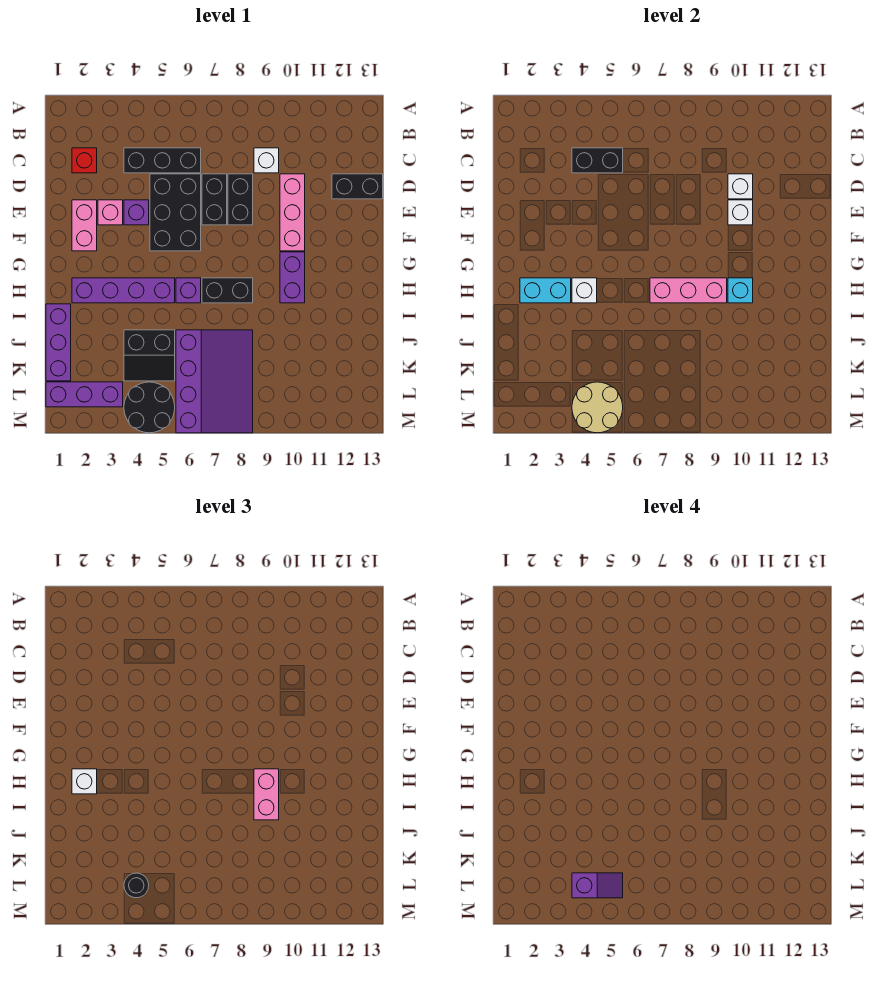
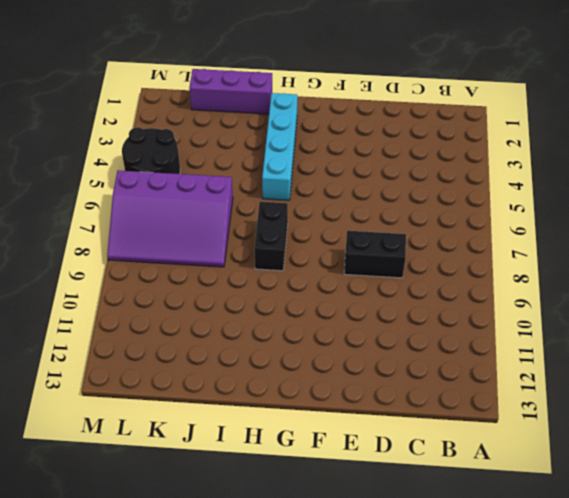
cyan 1x4 brick [262,93,297,200] -> purple 1x4 brick [72,278,175,303]
none -> red 1x1 brick [72,148,97,173]
none -> black 1x3 brick [124,148,201,173]
none -> white 1x1 brick [254,148,279,173]
none -> black 2x3 brick [150,174,201,251]

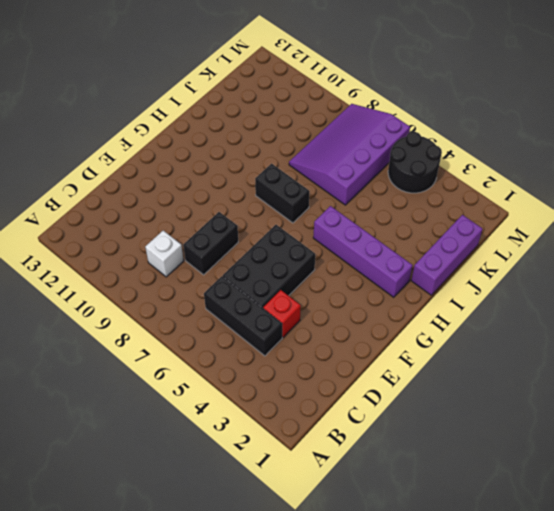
red 1x1 brick [263,290,301,337] -> red 1x1 brick moved to [72,148,97,173]
none -> black 1x2 brick [202,174,227,225]
none -> pink 1x3 brick [280,174,305,251]
none -> black 1x2 brick [332,174,383,199]
none -> pink 1x2 brick [72,200,97,251]

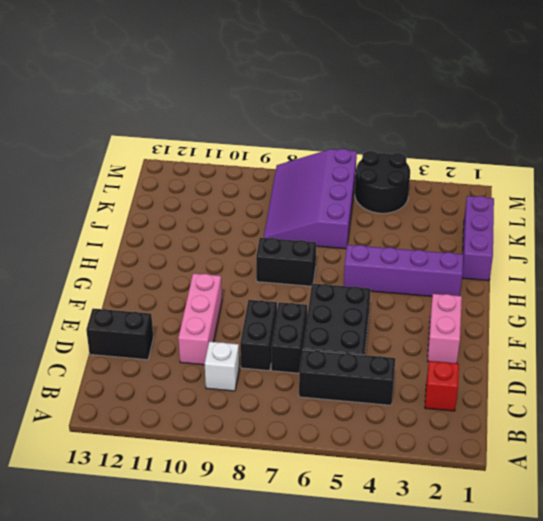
none -> pink 1x1 brick [98,200,123,225]
none -> purple 1x1 brick [124,200,149,225]
none -> purple 1x2 brick [280,252,305,303]
none -> purple 1x1 brick [176,278,201,303]

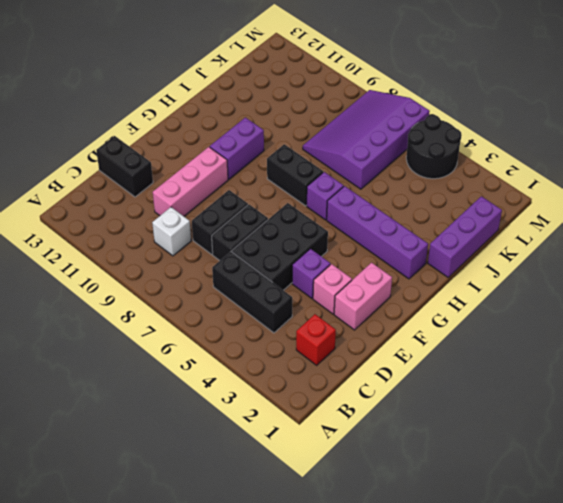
none -> black 2x2 slope [124,330,175,381]
none -> purple 1x3 brick [46,382,123,407]
none -> black 1x2 brick [572,148,623,173]
none -> white 1x1 brick [728,174,753,199]

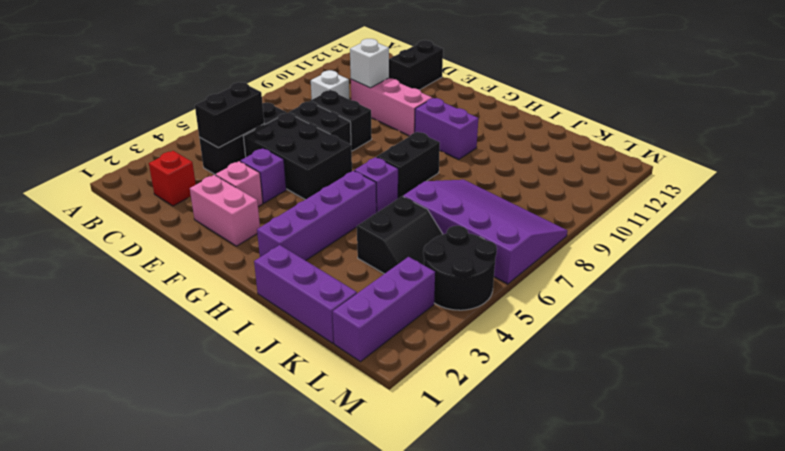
none -> white 1x1 brick [728,200,753,225]
none -> cyan 1x2 brick [520,278,571,303]
none -> white 1x1 brick [572,278,597,303]
none -> pink 1x3 brick [650,278,727,303]

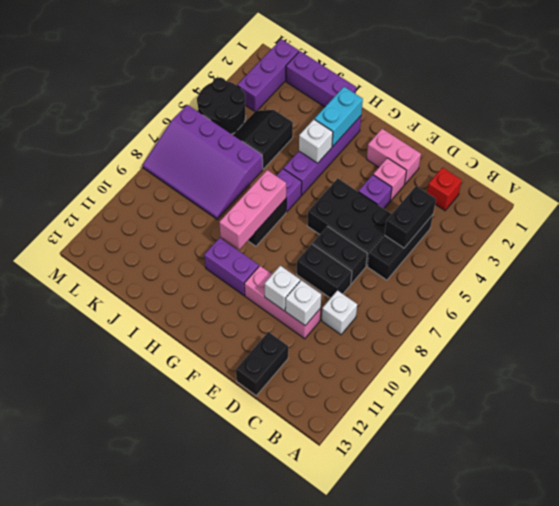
none -> cyan 1x1 brick [728,278,753,303]
none -> tan 2x2 round brick [572,382,623,433]
none -> white 1x1 brick [72,769,97,794]
none -> pink 1x2 brick [254,769,279,820]

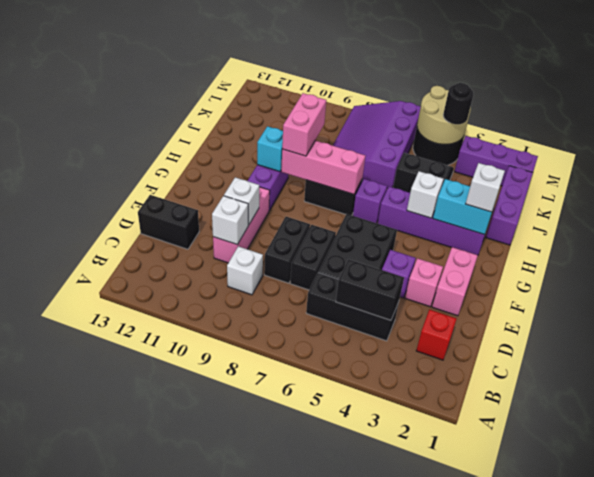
none -> purple 1x2 slope [572,873,623,898]

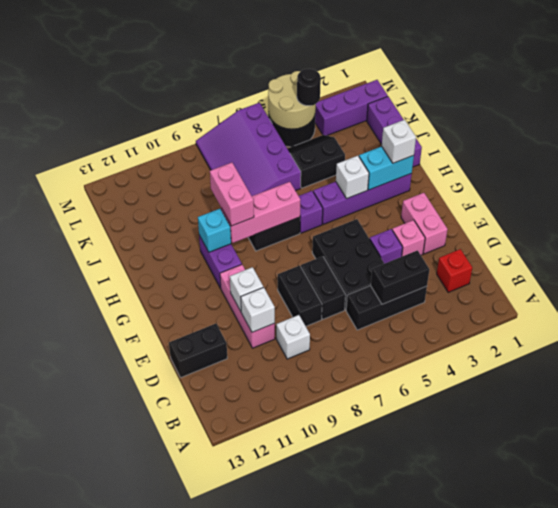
none -> purple 1x2 slope [572,873,623,898]

